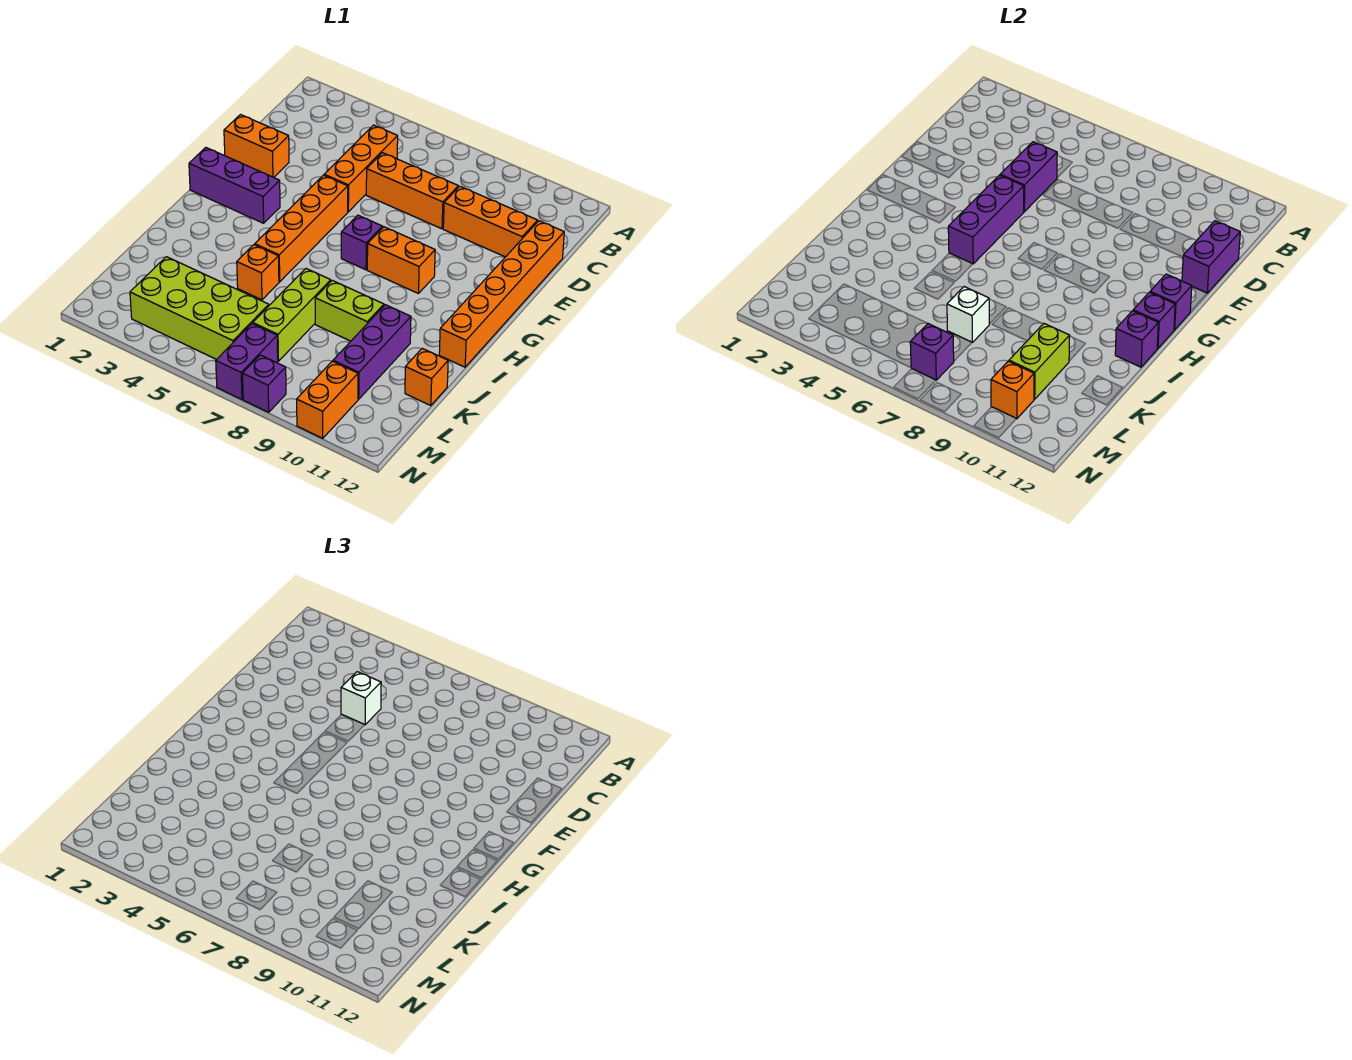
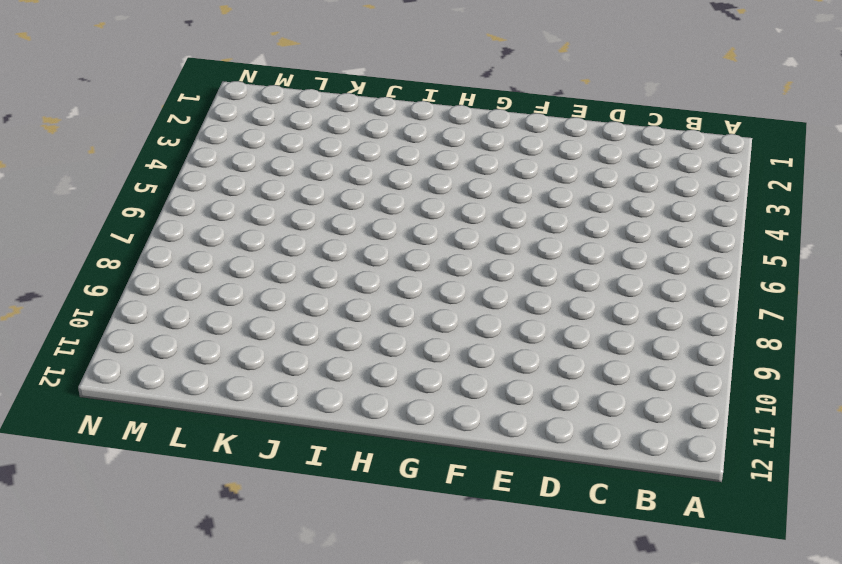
none -> orange 1x3 brick [324,125,398,212]
none -> orange 1x3 brick [366,153,458,229]
none -> orange 1x3 brick [443,186,538,257]

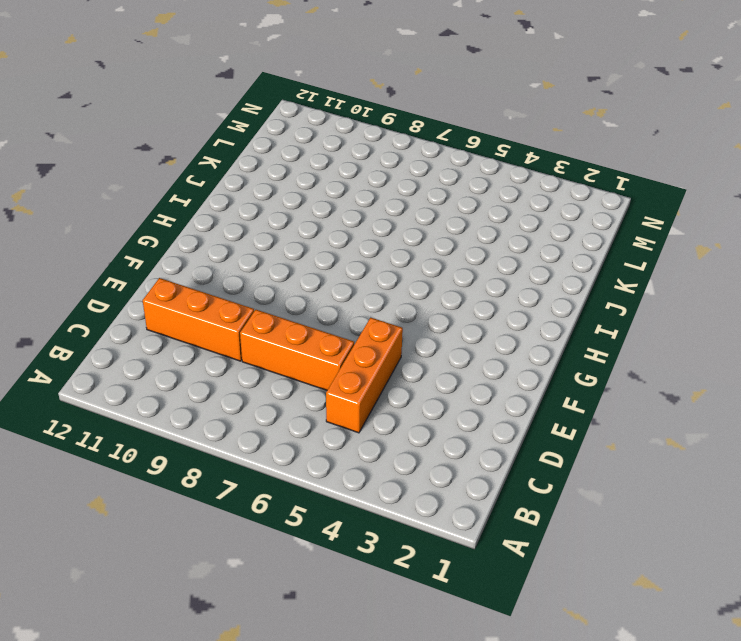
none -> orange 1x6 brick [439,221,564,367]
none -> orange 1x2 brick [224,115,289,177]
none -> orange 1x4 brick [255,175,348,282]

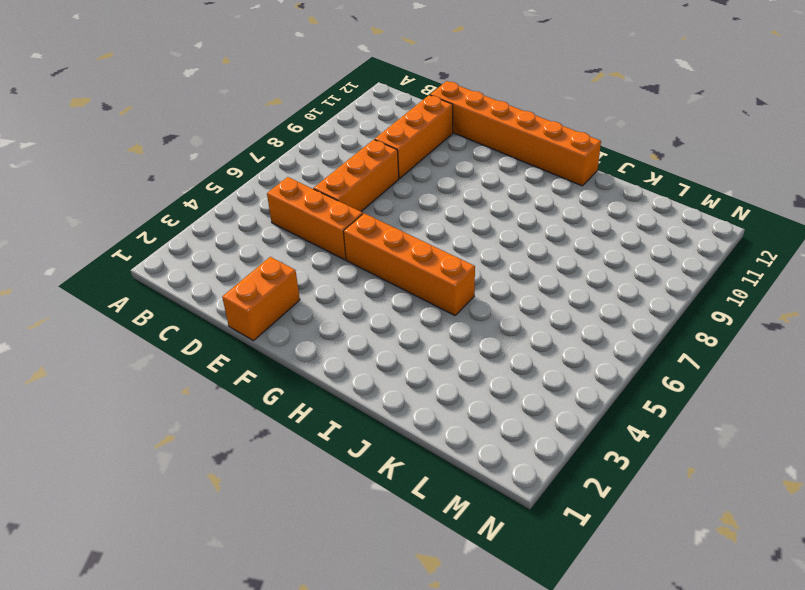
none -> purple 1x3 brick [189,148,280,223]
none -> purple 1x1 brick [341,215,383,270]
none -> orange 1x2 brick [367,227,435,294]

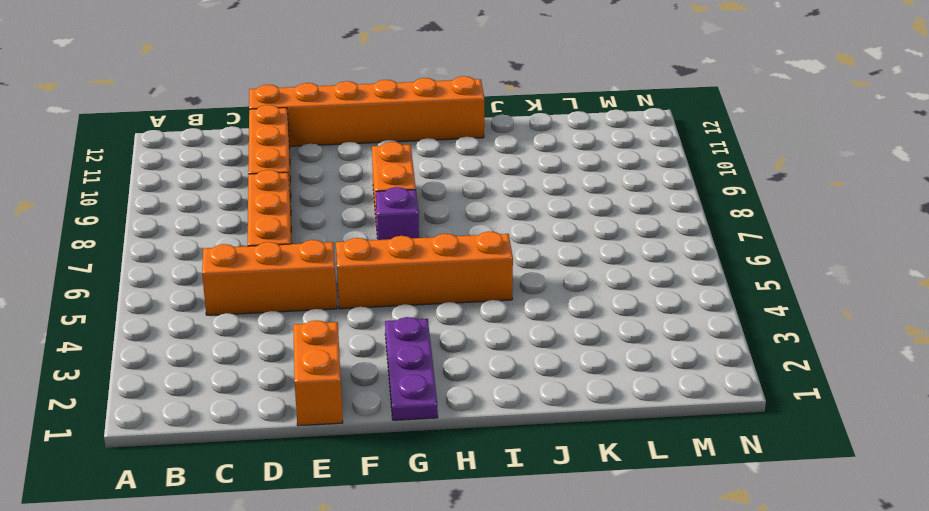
purple 1x3 plate [385,317,438,420] -> purple 1x3 brick [189,148,280,223]
none -> orange 1x1 brick [237,245,279,300]
none -> lime 1x3 brick [253,269,331,361]
none -> lime 1x2 brick [315,280,384,341]

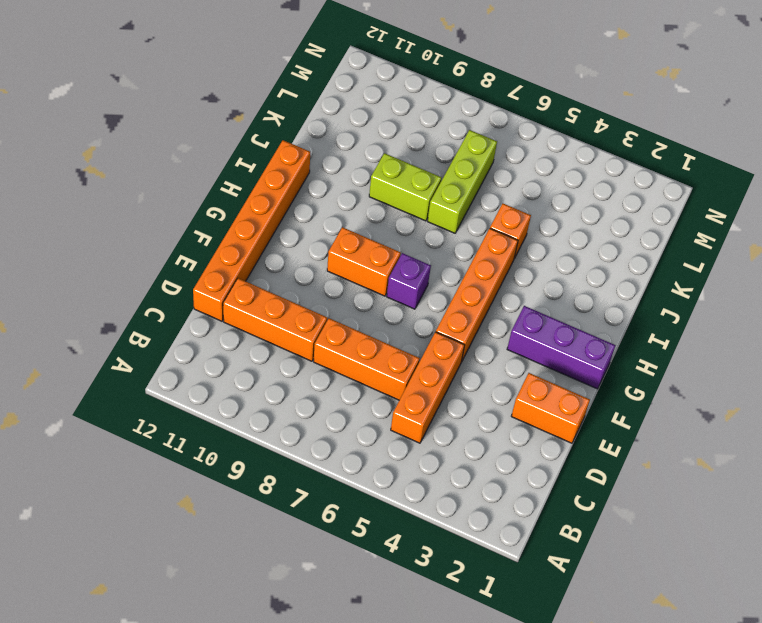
none -> purple 1x3 brick [333,305,411,399]
none -> orange 1x1 brick [405,348,448,406]
none -> lime 2x4 brick [130,257,269,360]

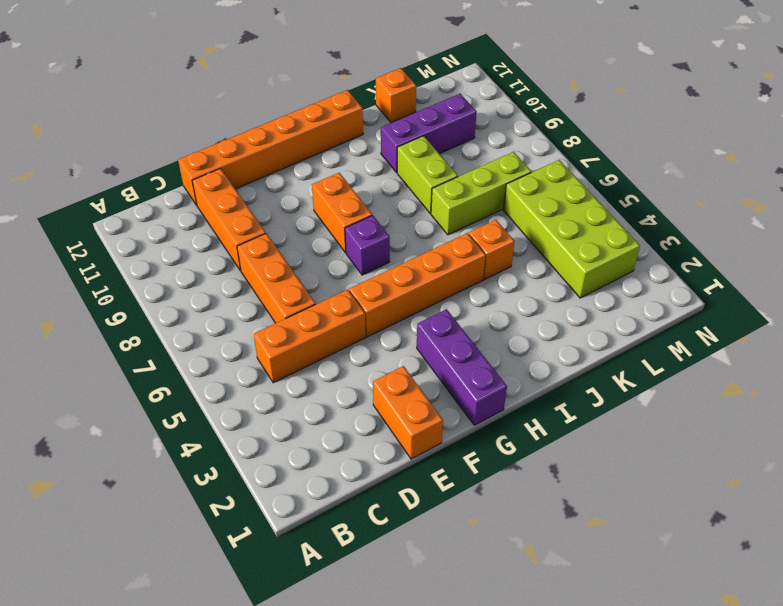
none -> purple 1x2 brick [216,324,278,399]
none -> orange 1x2 brick [297,361,358,438]
none -> purple 1x1 brick [243,355,286,412]

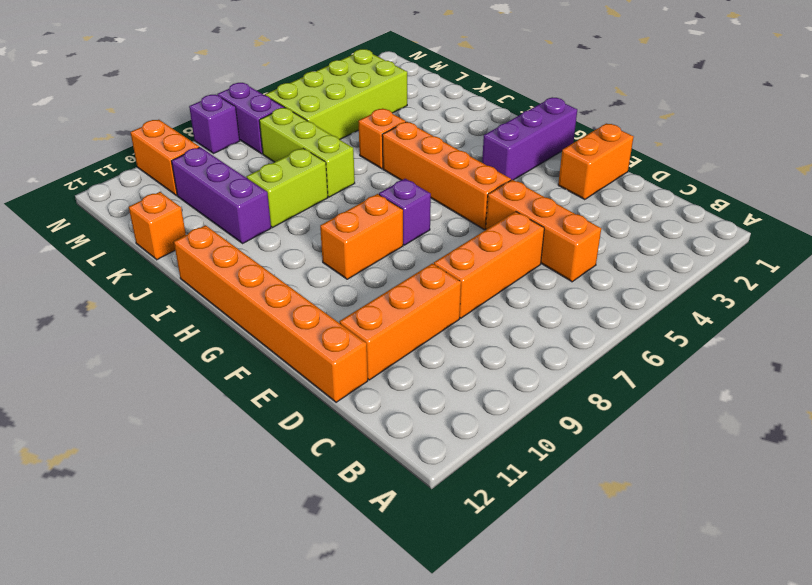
none -> purple 1x2 brick [1000,142,1057,212]
none -> purple 1x2 brick [1182,221,1240,293]
none -> purple 1x3 brick [948,175,1024,264]

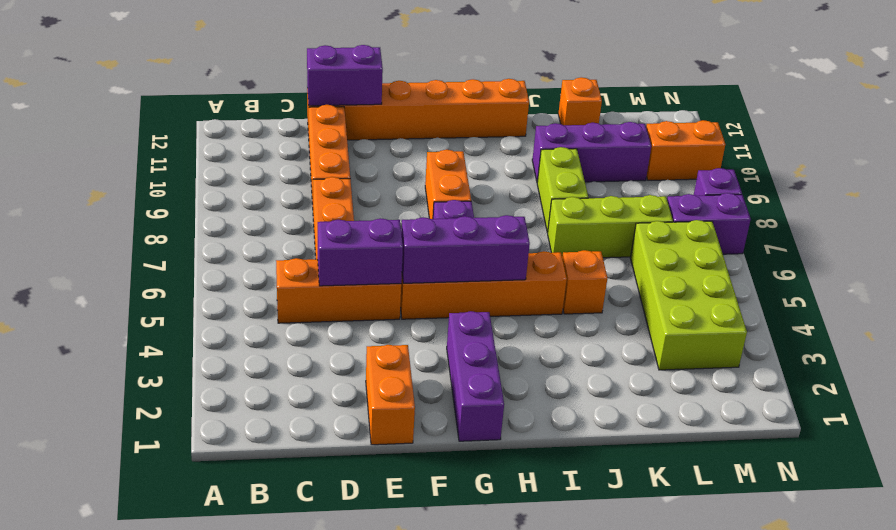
none -> purple 1x1 brick [1150,274,1192,330]
none -> purple 1x1 brick [1133,292,1175,348]
none -> purple 1x1 brick [1115,311,1158,367]

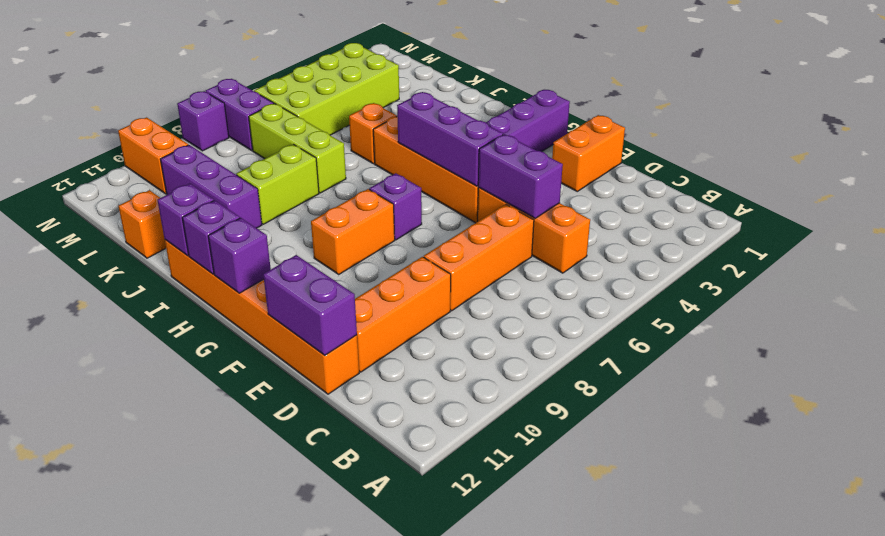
none -> white 1x1 brick [947,287,989,342]
none -> lime 1x2 brick [1009,324,1070,399]
none -> purple 1x1 brick [910,324,954,380]

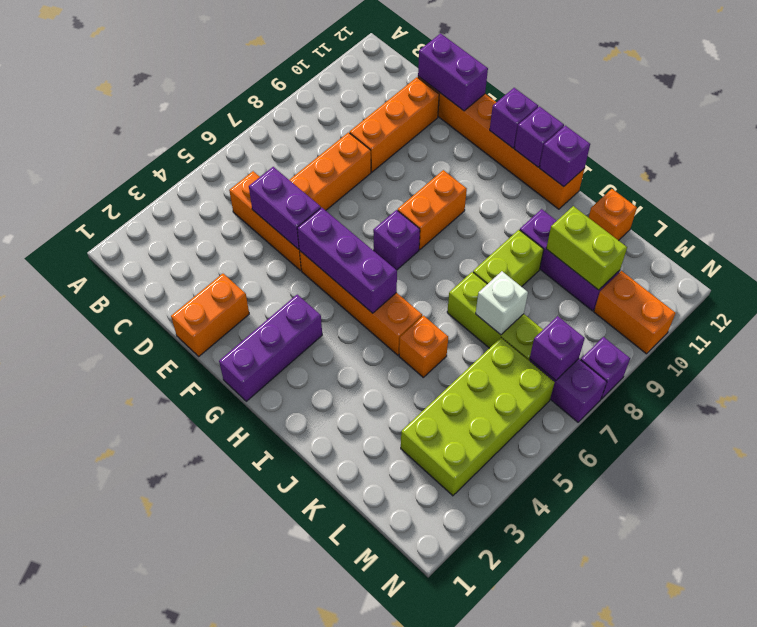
none -> orange 1x1 brick [991,361,1034,419]
none -> white 1x1 brick [341,672,381,725]

